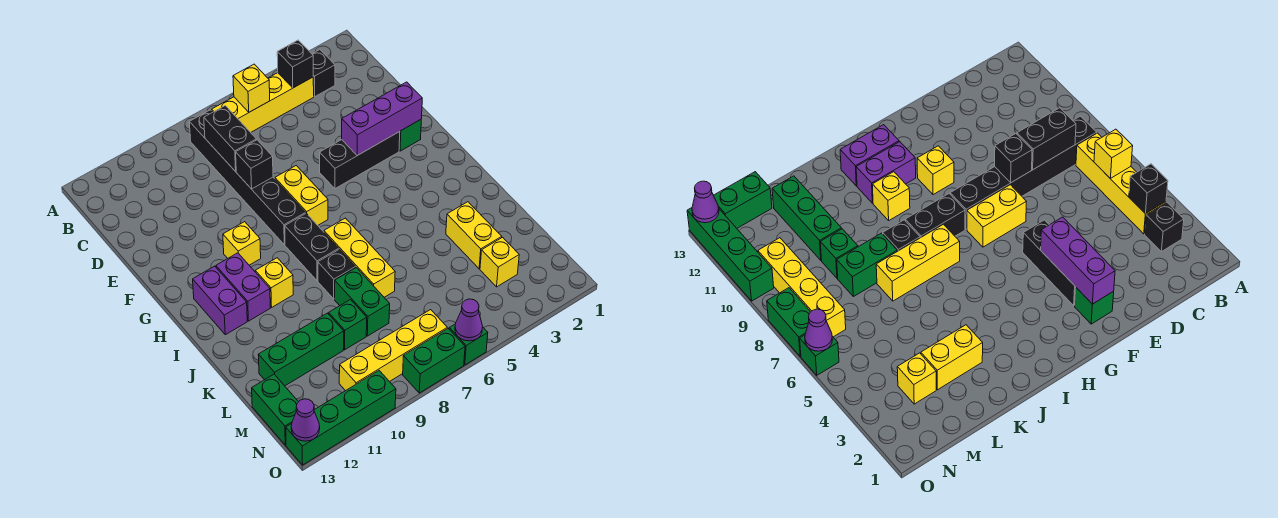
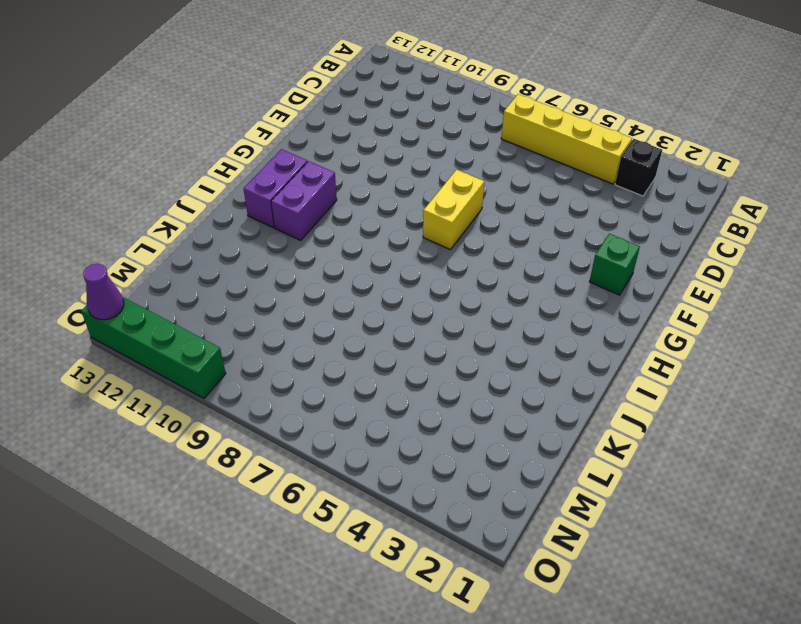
none -> black 1x6 brick [189,110,306,245]
none -> black 1x3 brick [320,132,400,189]
none -> yellow 1x1 brick [223,222,261,265]
none -> black 1x2 brick [285,213,339,281]

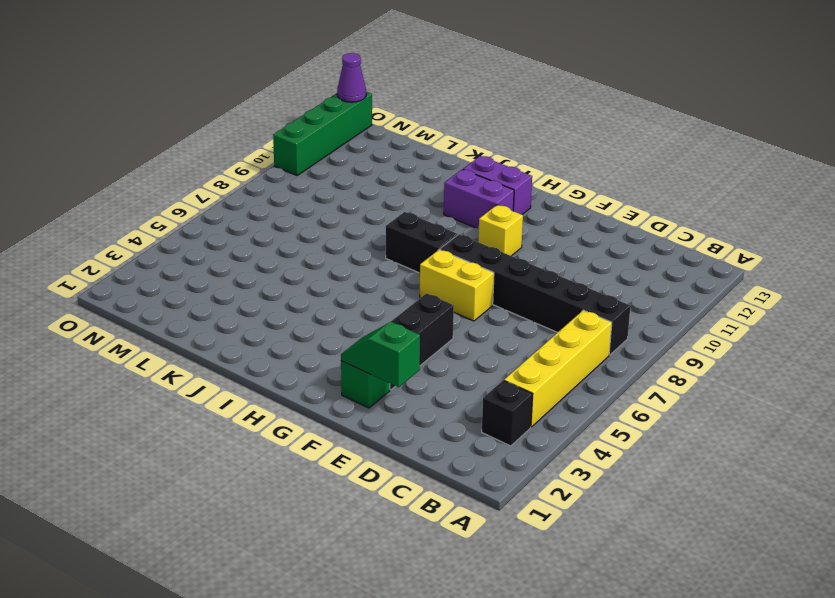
green 1x2 slope [341,322,420,387] -> purple 1x3 brick [342,82,422,156]
none -> yellow 1x3 brick [324,218,395,297]
none -> yellow 1x1 brick [255,258,293,307]
none -> black 1x1 brick [318,249,356,299]
none -> yellow 1x2 brick [446,202,502,269]

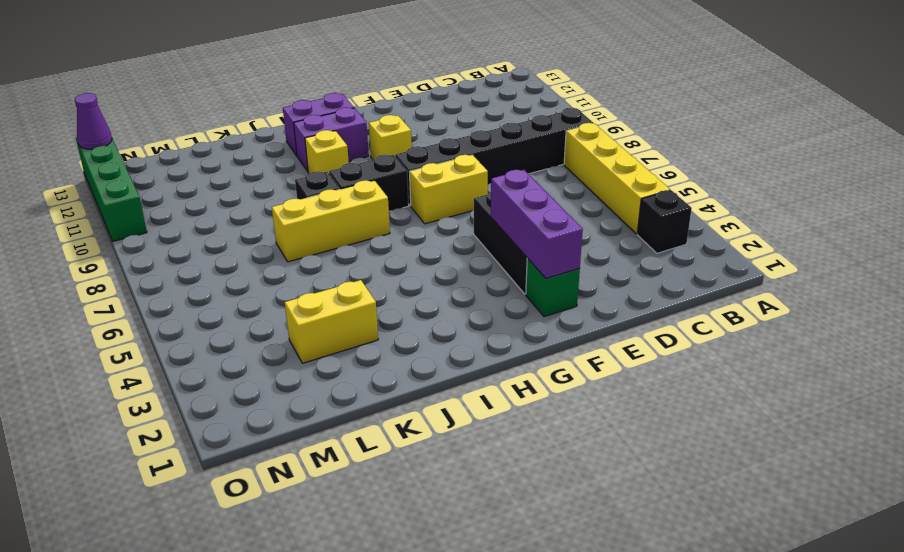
none -> green 1x2 brick [335,268,390,336]
none -> green 1x1 brick [329,300,367,350]
none -> green 1x3 brick [258,313,344,386]
none -> yellow 1x1 brick [480,237,519,287]

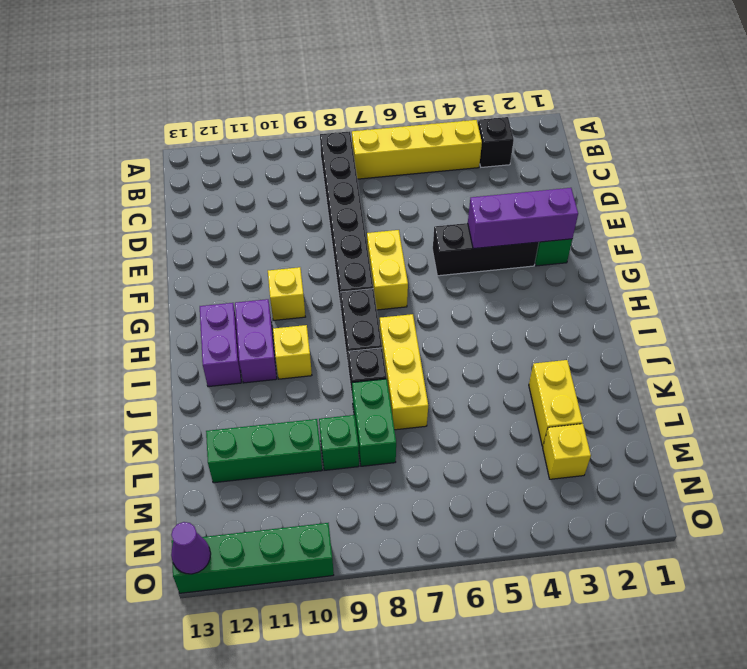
none -> green 1x2 brick [252,374,298,445]
none -> yellow 1x4 brick [339,310,447,391]
none -> green 1x1 brick [449,324,488,365]
none -> green 1x2 brick [403,329,465,393]

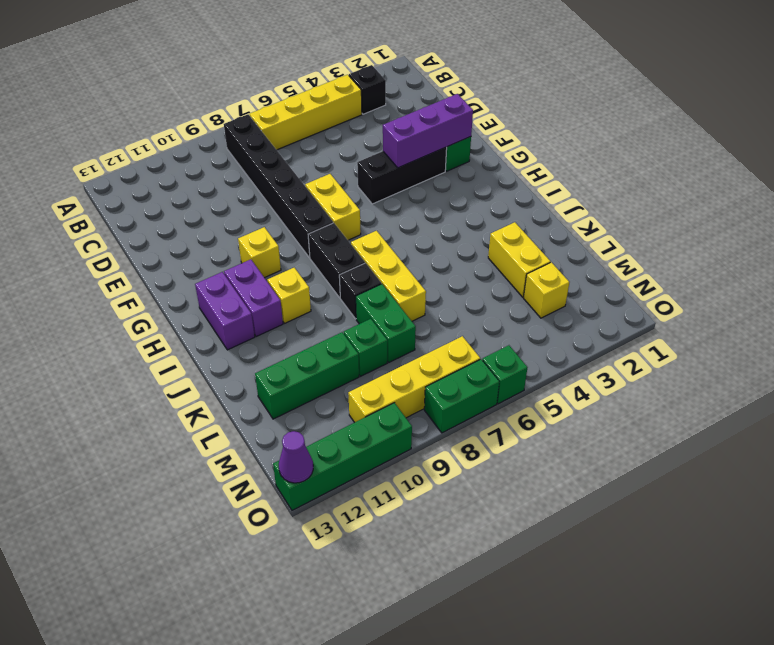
none -> green 1x2 brick [252,374,298,445]
none -> black 1x1 brick [277,40,313,88]
none -> yellow 1x1 brick [233,64,270,112]
none -> black 1x2 brick [204,106,256,172]

